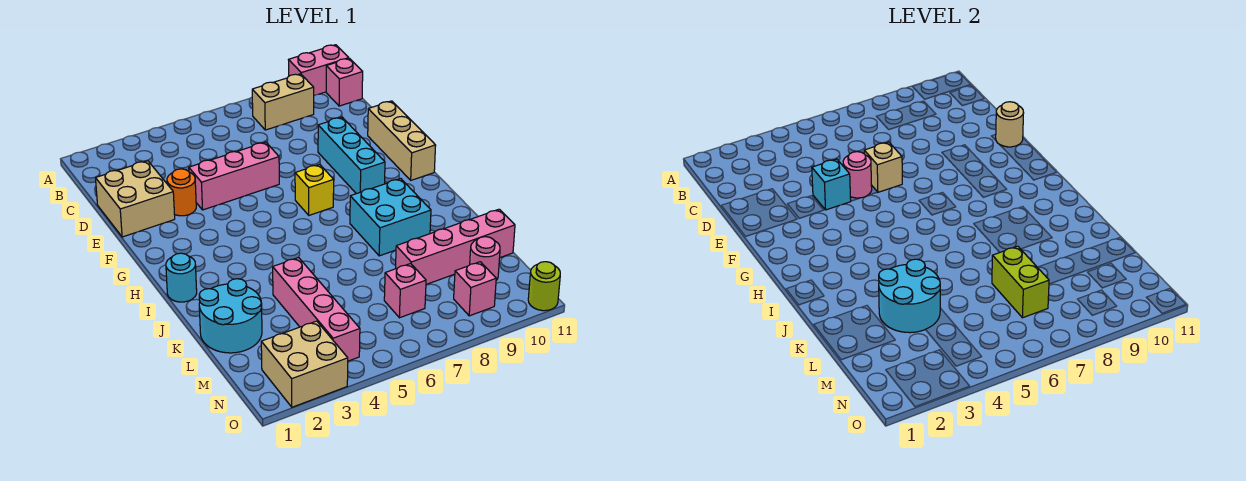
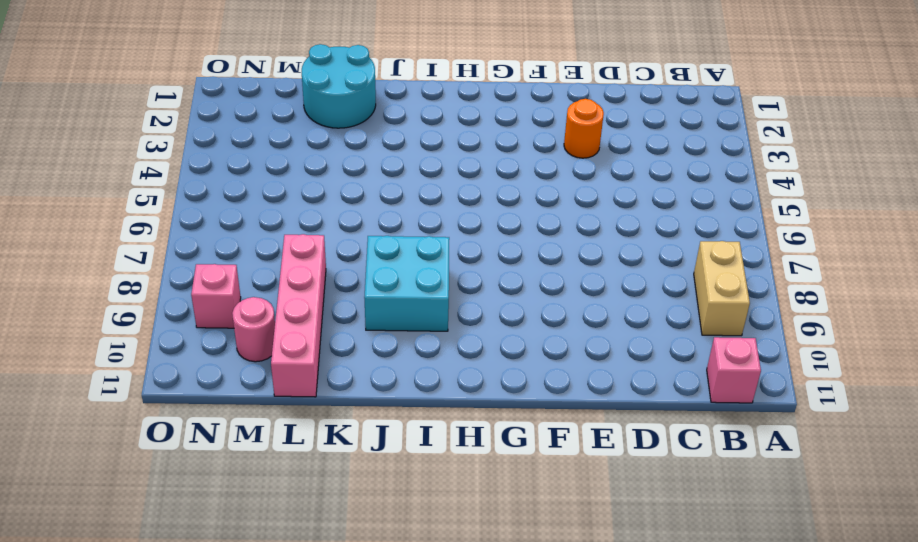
none -> pink 1x2 brick [289,45,349,96]
none -> tan 2x2 brick [96,161,175,237]
none -> pink 1x3 brick [189,142,279,210]

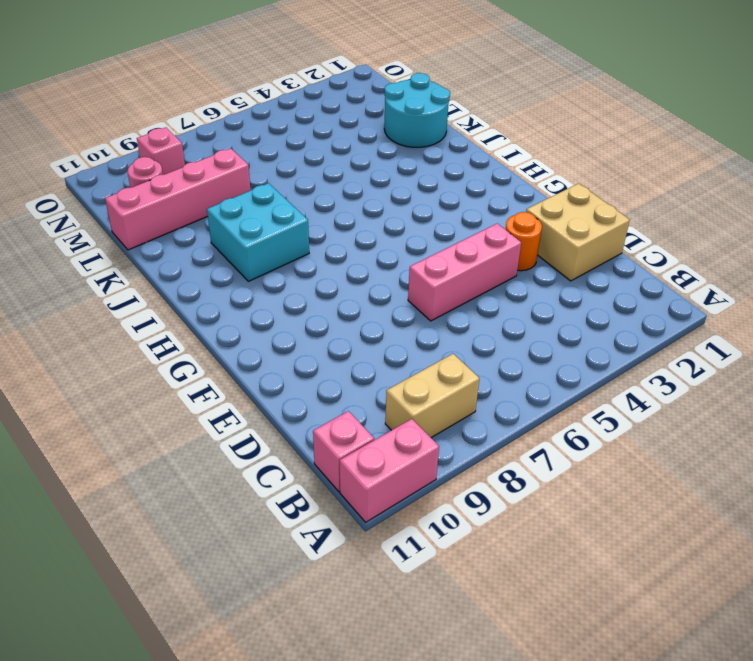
none -> cyan 1x3 brick [318,117,385,194]
none -> tan 1x3 brick [368,101,436,180]
none -> yellow 1x1 brick [295,164,334,215]

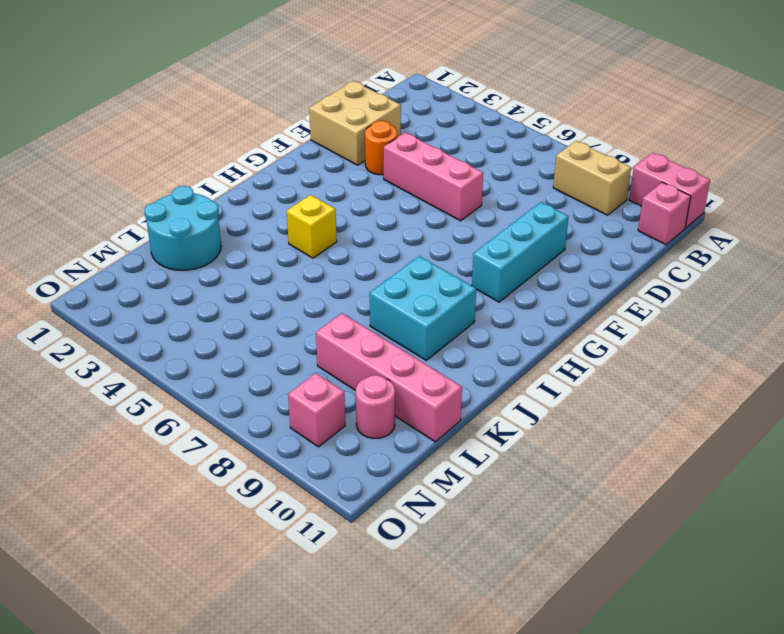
yellow 1x1 brick [287,195,337,258] -> yellow 1x1 brick moved to [295,164,334,215]
none -> tan 1x3 brick [368,101,436,180]
none -> cyan 1x1 round brick [166,253,197,302]
none -> pink 1x4 brick [273,258,360,361]

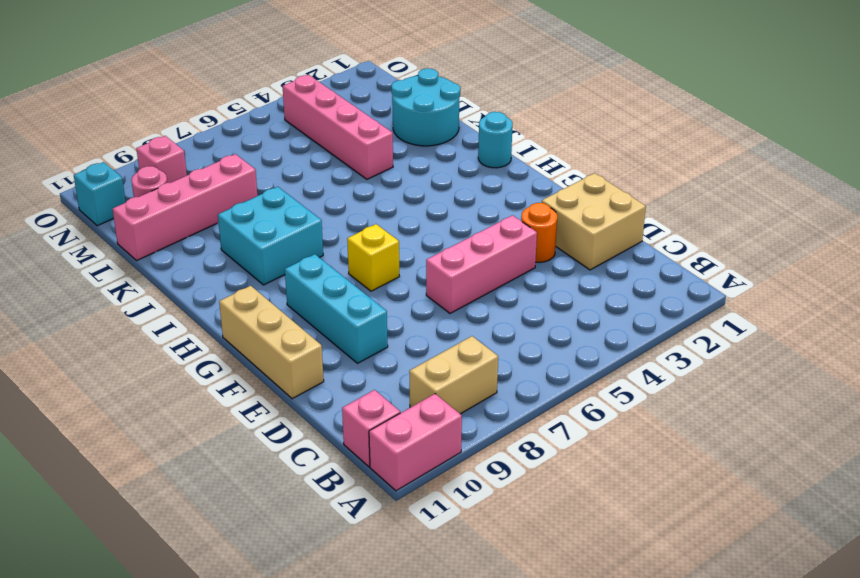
cyan 1x1 brick [74,162,126,226] -> cyan 1x1 brick moved to [812,159,851,210]
none -> pink 1x1 brick [384,264,426,318]
none -> tan 2x2 brick [261,321,348,407]
none -> lime 1x1 round brick [528,262,560,311]

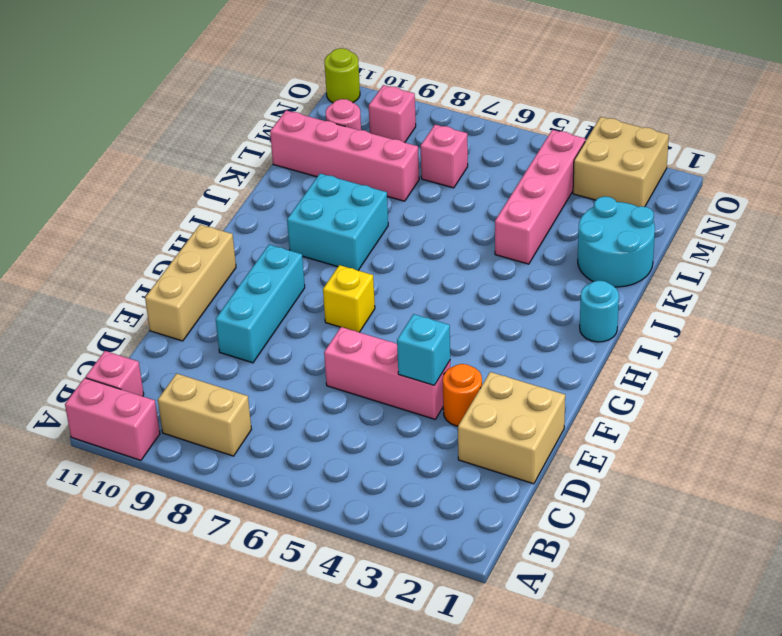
none -> pink 1x1 round brick [843,152,872,198]
none -> tan 1x1 brick [864,142,902,192]
none -> tan 1x1 round brick [996,102,1024,147]

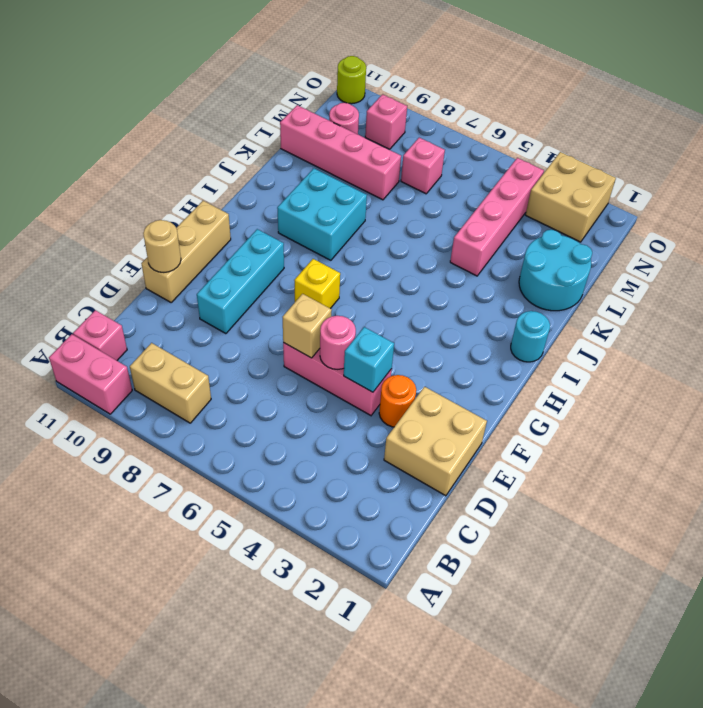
none -> cyan 2x2 round brick [879,259,940,333]
none -> lime 1x2 brick [992,246,1049,318]

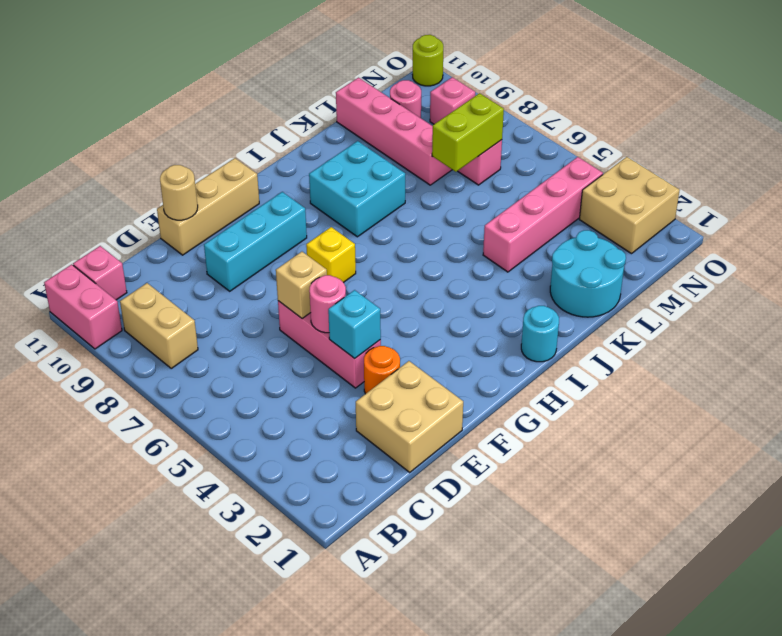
none -> cyan 2x2 round brick [879,259,940,333]

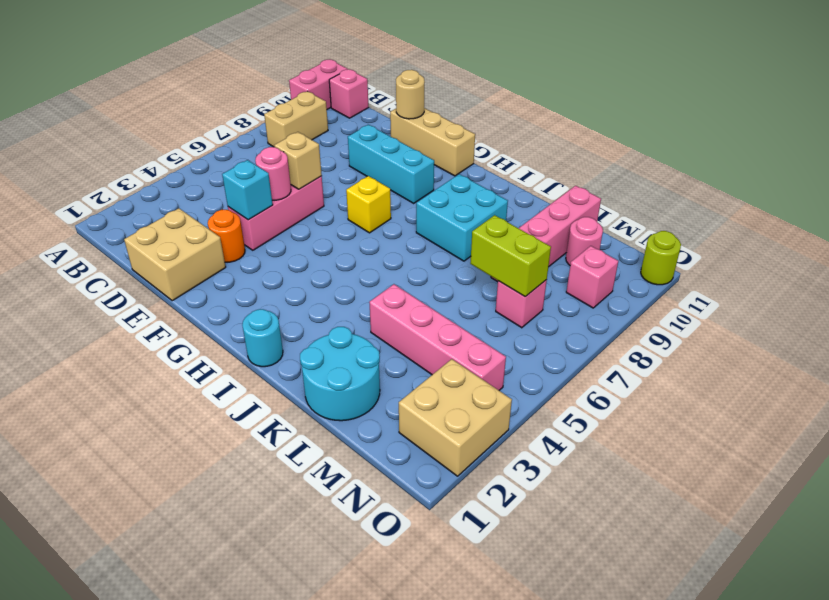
none -> cyan 2x2 round brick [879,259,940,333]

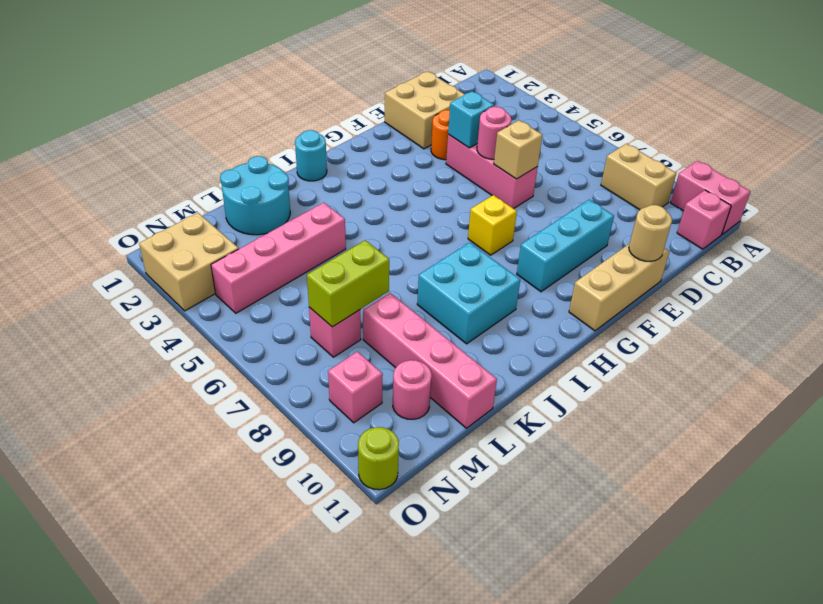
none -> cyan 2x2 round brick [879,259,940,333]

